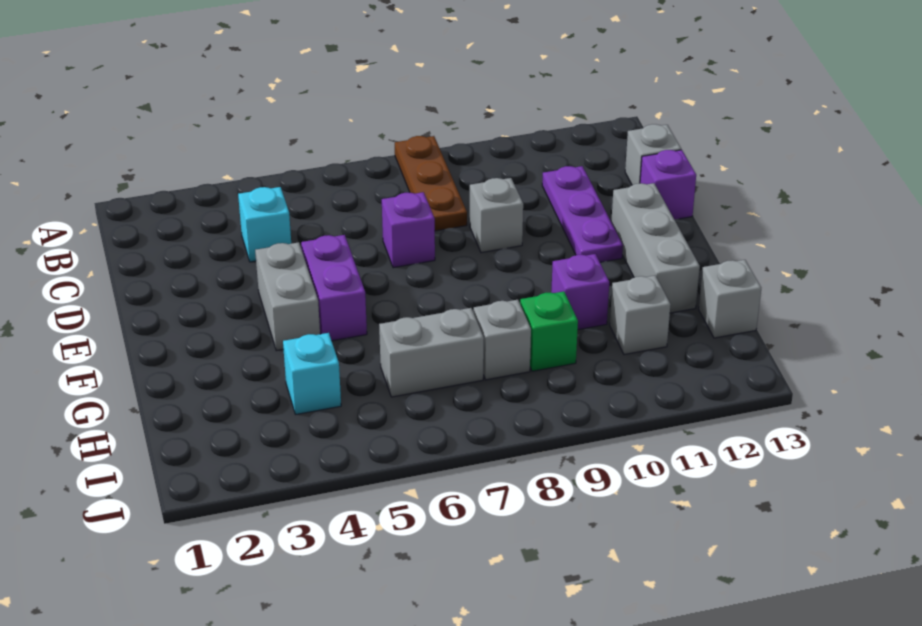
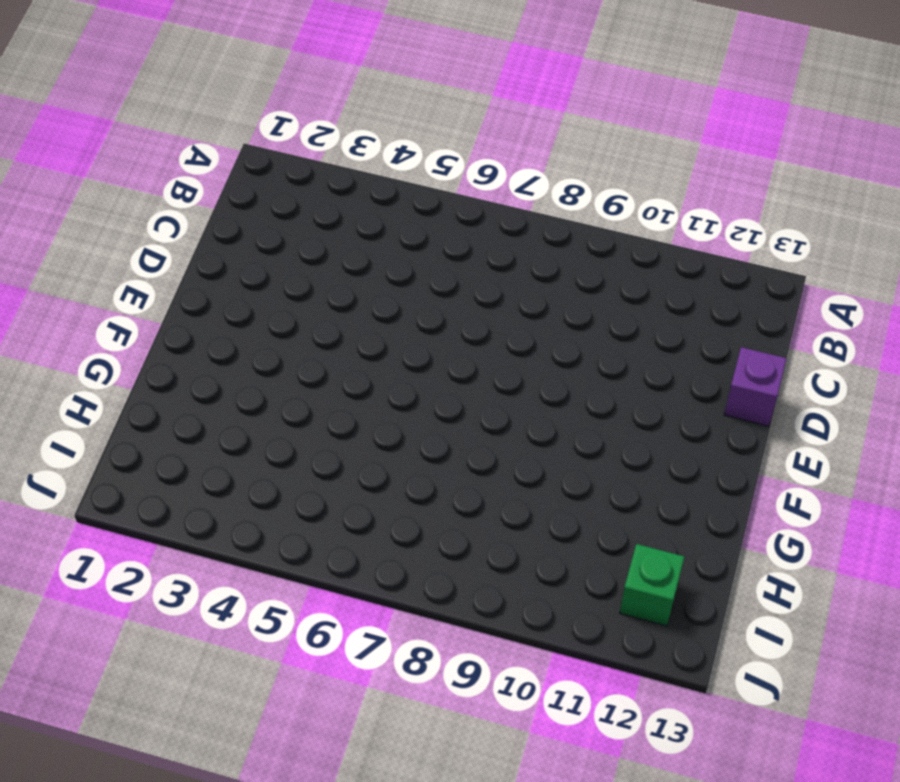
green 1x1 brick [620,544,684,626] -> green 1x1 brick moved to [520,291,578,371]
none -> brown 1x3 plate [395,136,467,231]
none -> cyan 1x1 brick [238,187,291,262]
none -> purple 1x3 plate [542,166,623,262]

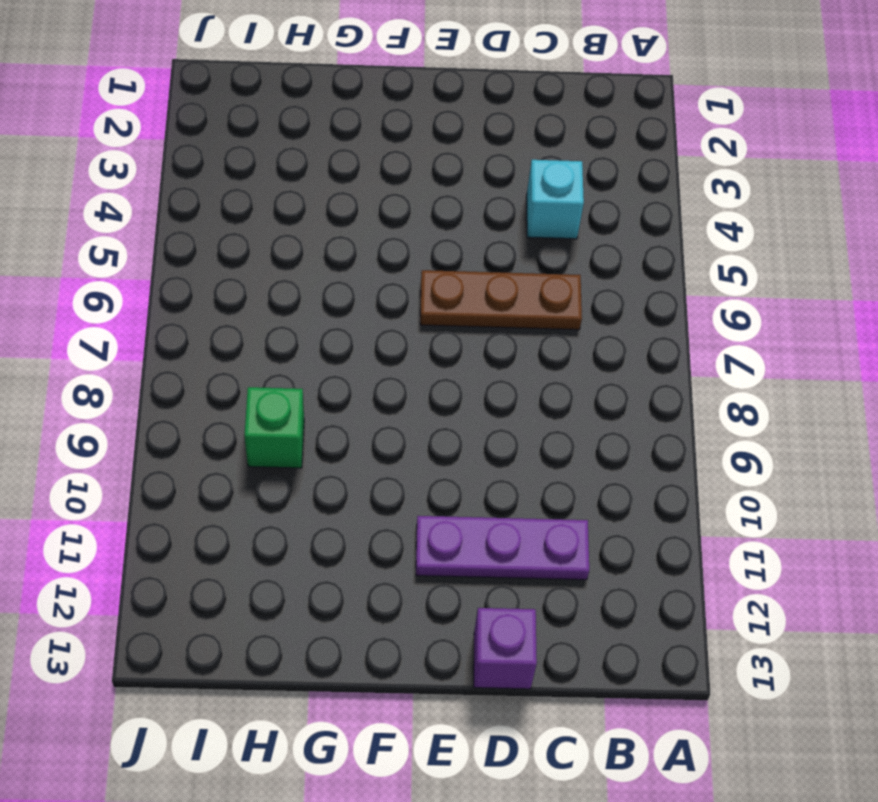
brown 1x3 plate [420,270,582,330] -> brown 1x3 plate moved to [395,136,467,231]
none -> grey 1x1 brick [625,124,681,185]
none -> purple 1x1 brick [382,192,435,268]
none -> grey 1x1 brick [470,178,523,253]

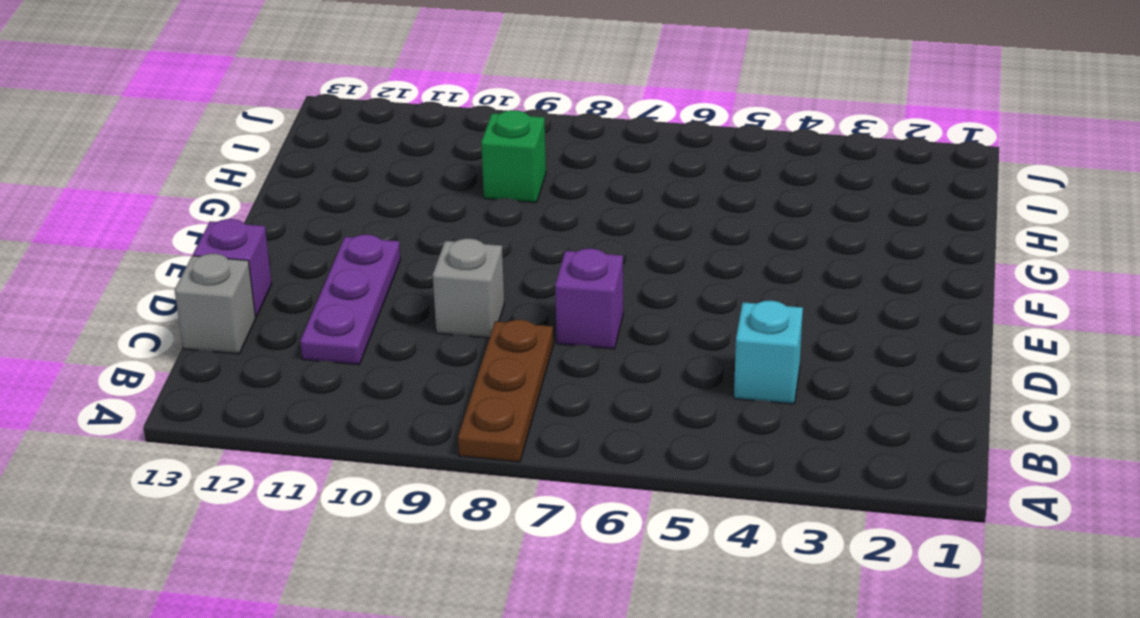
none -> grey 1x2 brick [255,242,320,351]
none -> purple 1x2 brick [301,235,367,341]
none -> grey 1x3 brick [611,183,700,313]

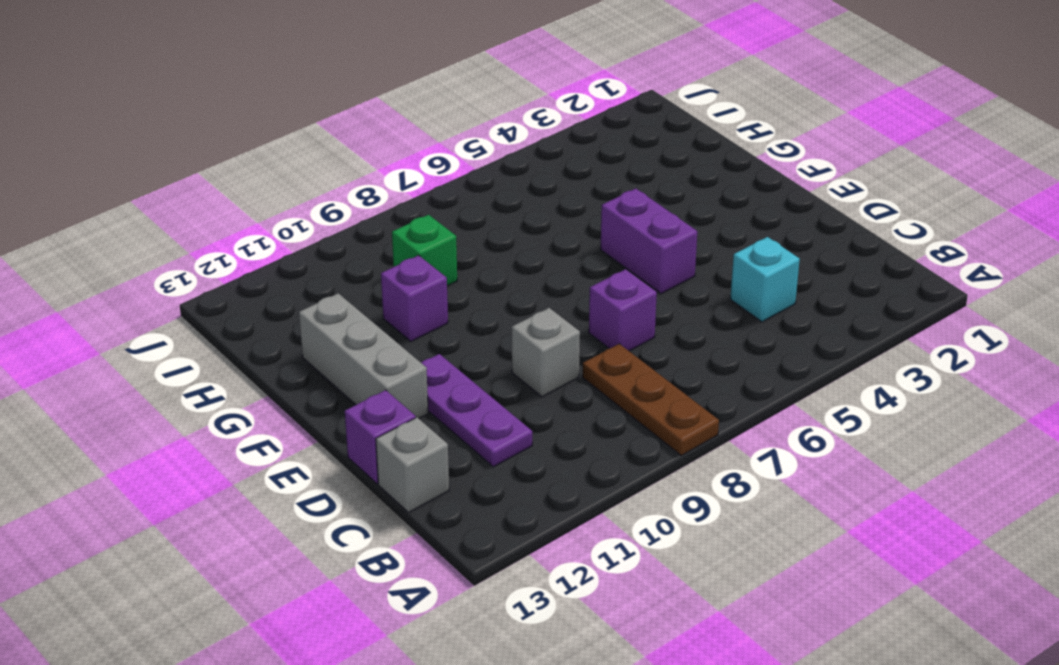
none -> grey 1x2 brick [255,242,320,351]
none -> cyan 1x1 brick [283,333,341,414]
none -> grey 1x2 brick [379,308,484,397]

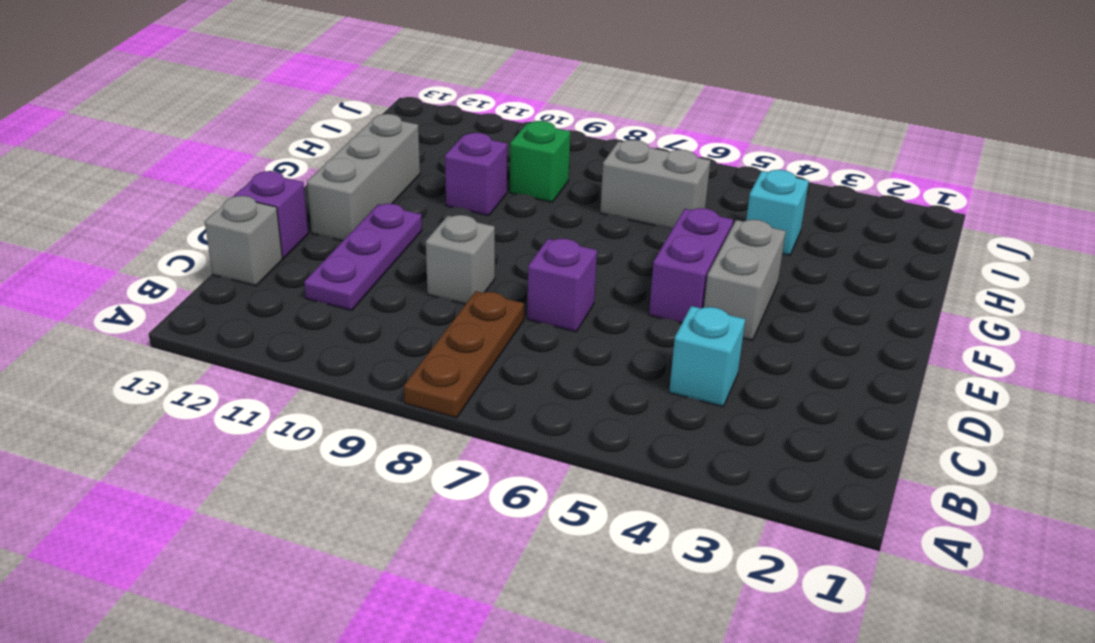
none -> grey 1x1 brick [474,300,531,380]
none -> grey 1x1 brick [610,275,671,355]
none -> grey 1x1 brick [699,260,761,338]

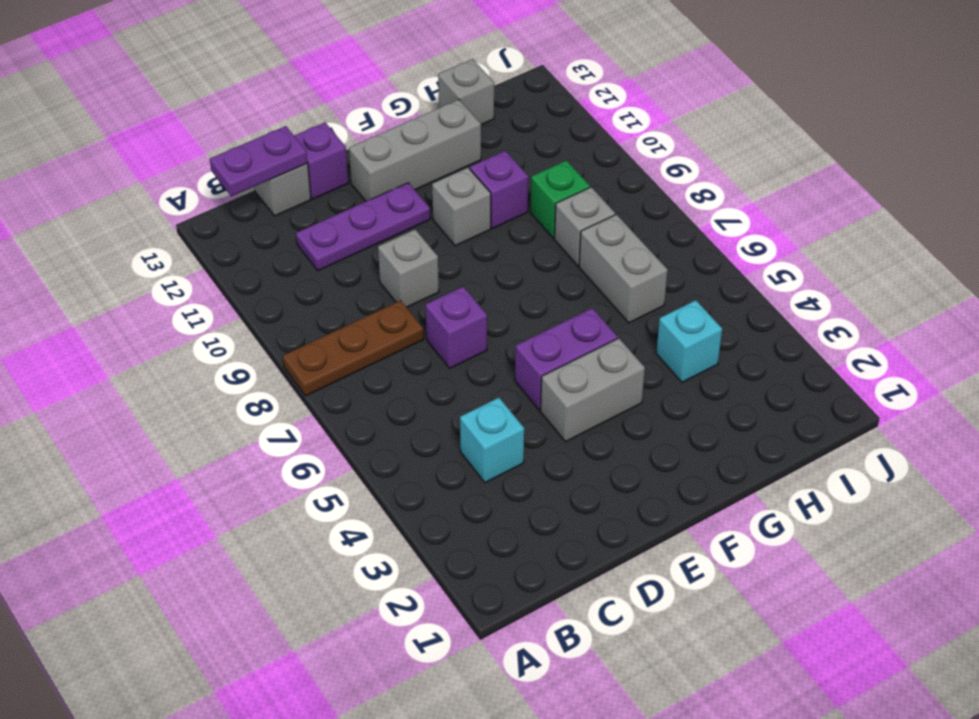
purple 1x2 plate [210,126,308,196] -> none
grey 1x1 brick [432,168,491,246] -> grey 1x1 brick moved to [610,275,671,355]

